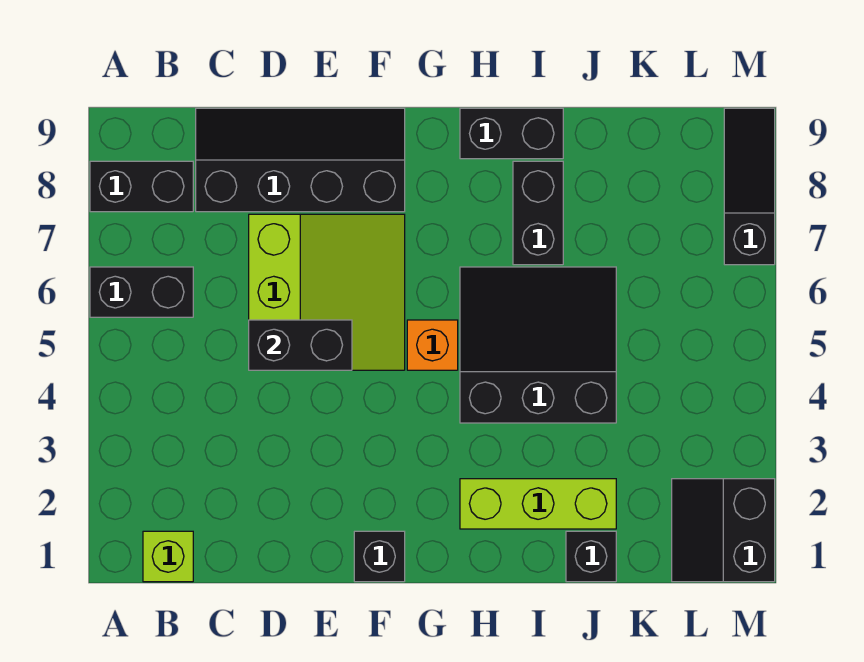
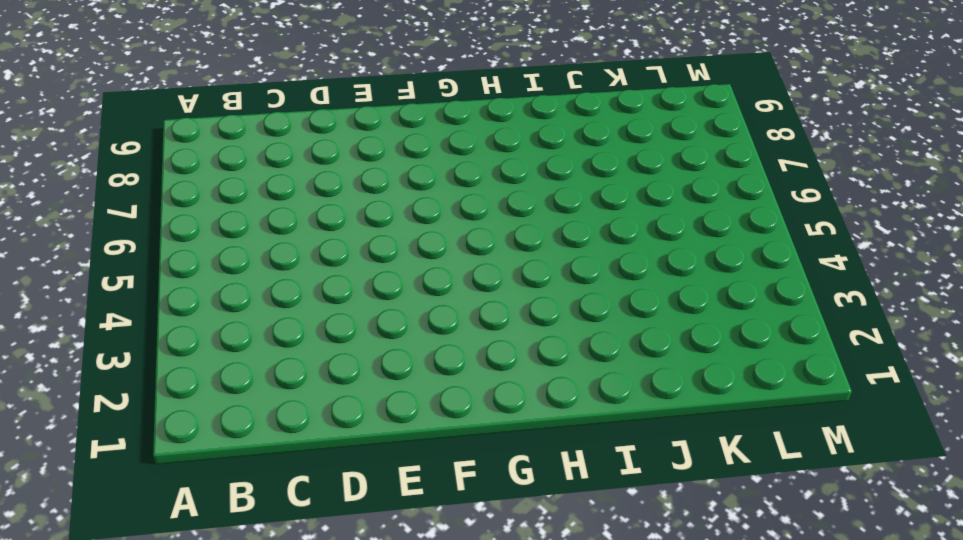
none -> black 1x2 brick [90,267,193,317]
none -> black 1x2 brick [90,161,193,212]
none -> lime 1x1 brick [143,531,193,582]

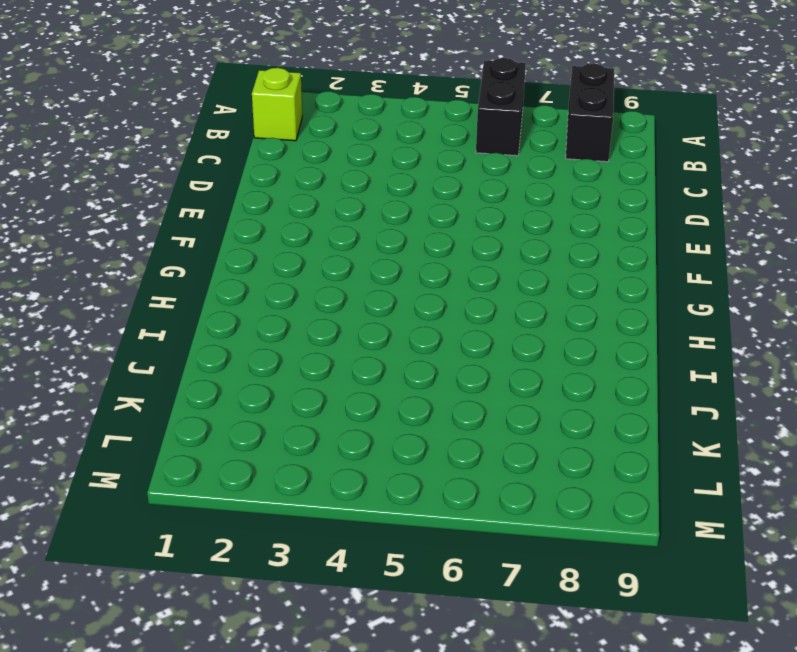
none -> black 2x4 slope [196,108,405,212]
none -> lime 3x3 slope [249,214,405,370]
none -> black 1x1 brick [354,531,405,582]

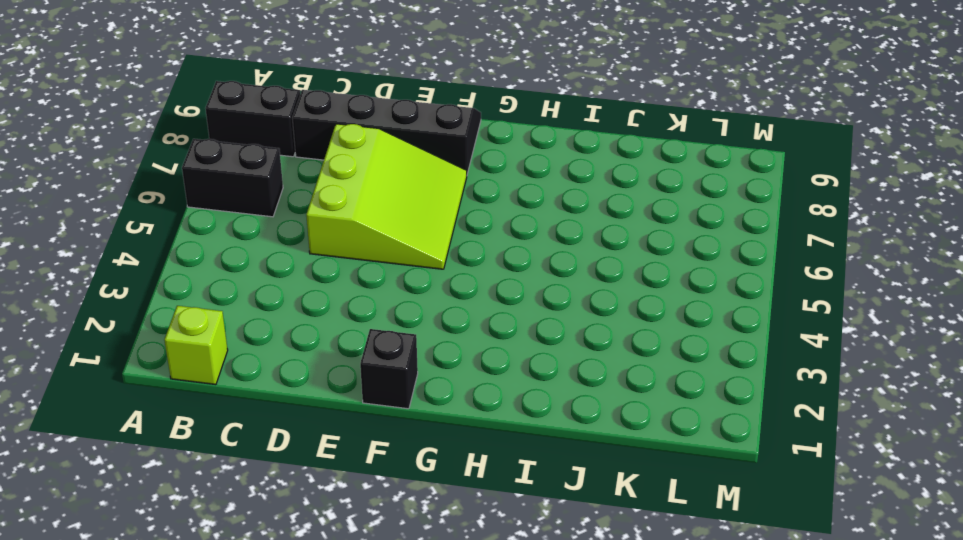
none -> orange 1x1 brick [407,320,458,370]
none -> lime 1x3 brick [460,479,616,529]
none -> black 3x3 slope [460,267,616,423]

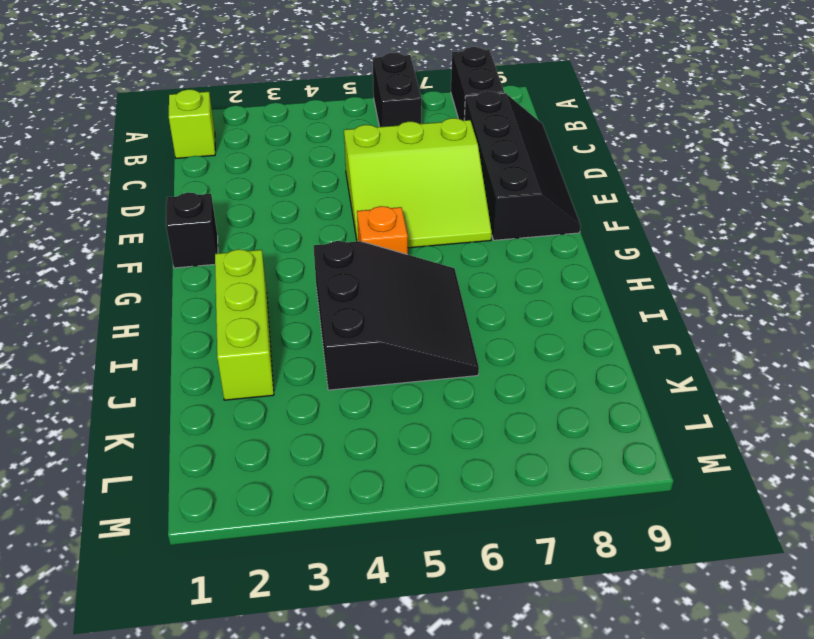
none -> black 1x2 brick [460,108,563,159]
none -> black 1x2 brick [513,161,563,265]
none -> black 1x1 brick [566,531,616,582]

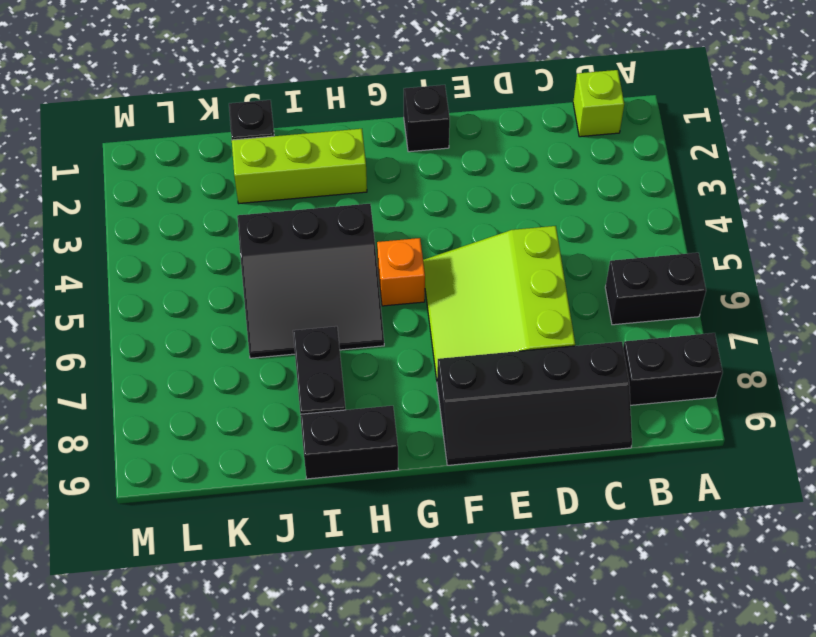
none -> black 2x2 slope [672,479,775,582]
none -> black 1x3 slope [724,108,775,265]
none -> black 1x2 brick [249,320,352,370]

